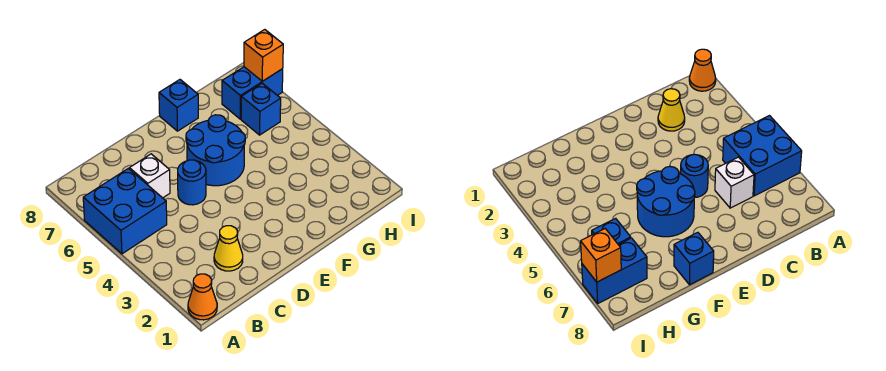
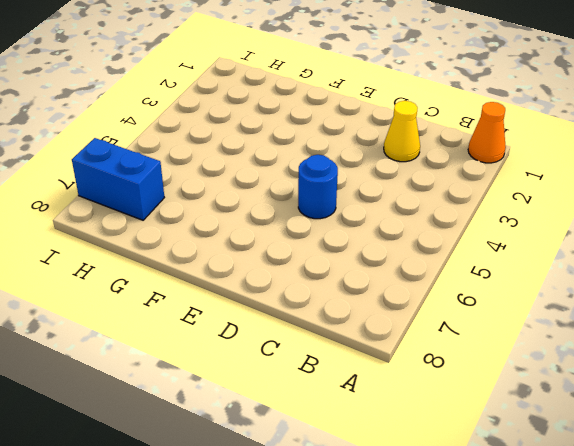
none -> blue 2x2 brick [83,168,167,254]
none -> white 1x1 brick [130,154,170,198]

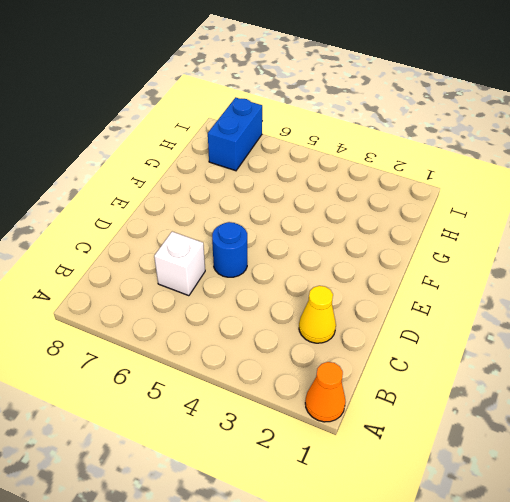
none -> blue 2x2 brick [83,168,167,254]
none -> blue 2x2 round brick [186,115,245,186]

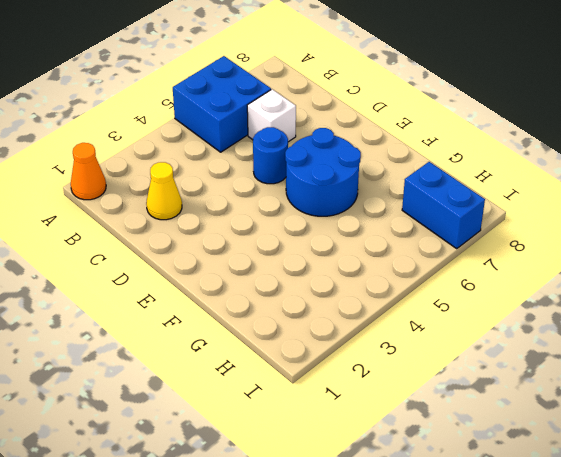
none -> blue 1x1 brick [159,80,198,131]
none -> blue 1x1 brick [241,83,281,135]

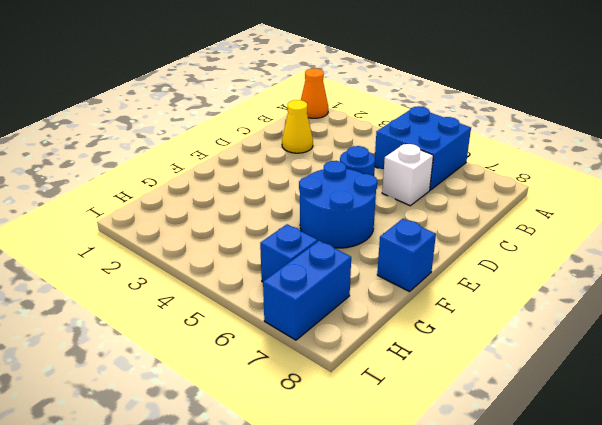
none -> orange 1x1 brick [244,30,283,81]

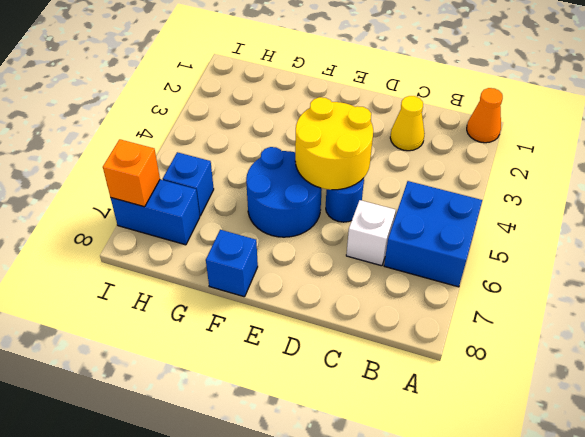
yellow 2x2 round brick [295,97,373,190] -> none

